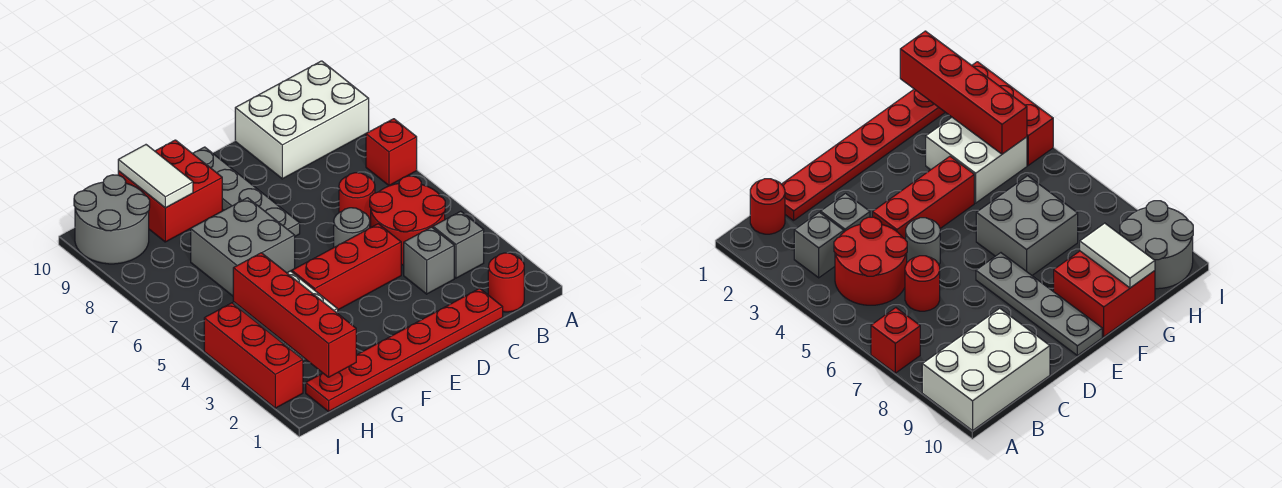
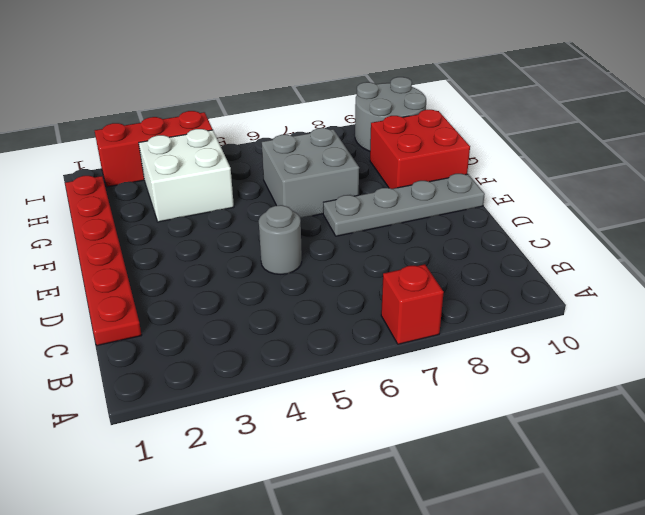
none -> white 2x3 brick [235,61,369,179]
none -> red 1x1 round brick [488,253,524,312]
none -> grey 1x1 brick [433,211,484,278]

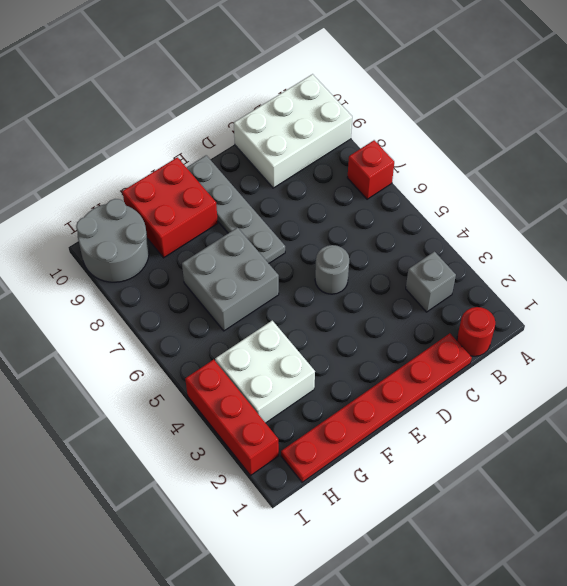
none -> red 2x2 round brick [370,176,445,265]
none -> grey 1x1 brick [404,227,454,294]
none -> red 1x1 round brick [339,173,375,228]

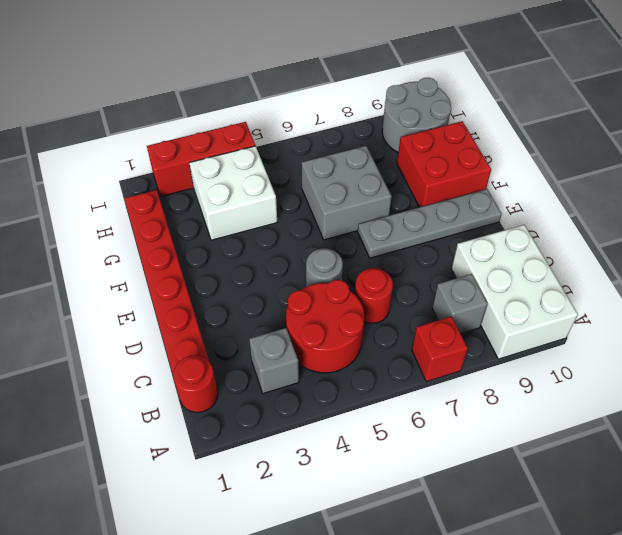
grey 1x1 brick [432,274,487,334] -> grey 1x1 brick moved to [404,227,454,294]
none -> red 1x3 brick [292,224,401,310]
none -> white 1x2 tile [118,145,193,208]
none -> red 1x4 brick [233,253,356,377]

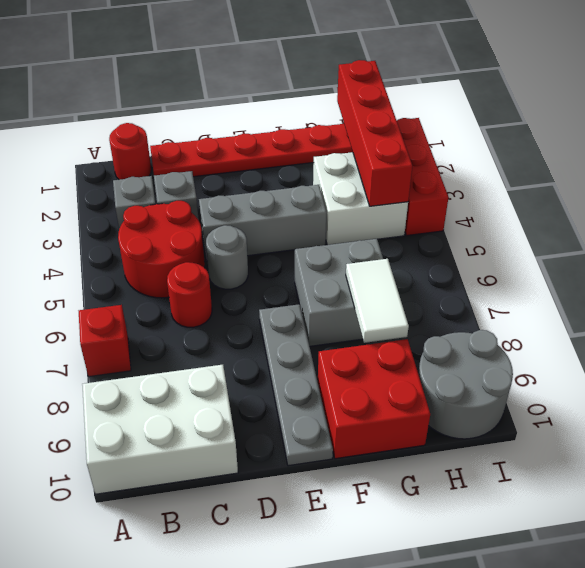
grey 1x3 brick [199,185,327,261] -> red 1x3 brick [292,224,401,310]
white 1x2 tile [346,259,409,343] -> white 1x2 tile moved to [118,145,193,208]

